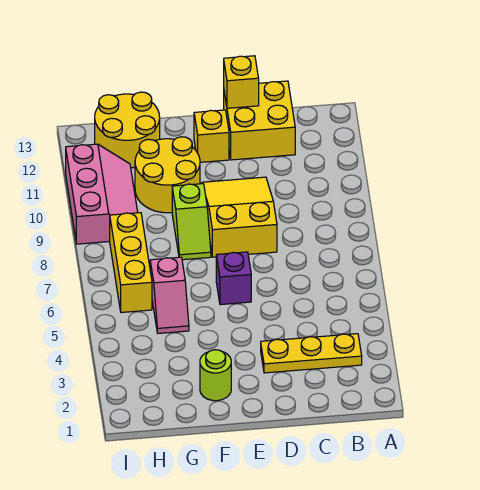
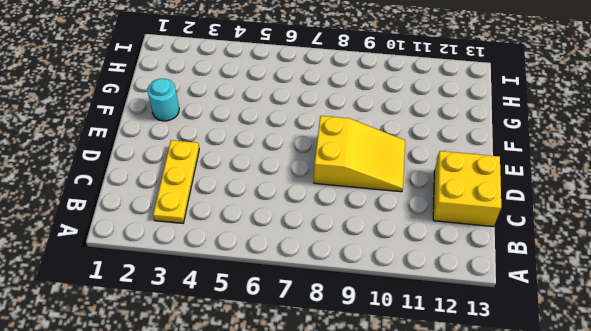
cyan 1x1 round brick [148,79,179,121] -> lime 1x1 round brick [200,350,231,401]
none -> purple 1x1 brick [216,252,251,305]
none -> yellow 1x1 brick [194,110,229,162]
none -> lime 1x2 slope [172,184,211,260]

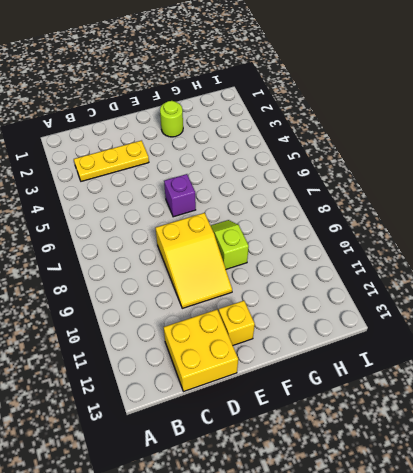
none -> yellow 2x2 round brick [135,137,200,213]
none -> pink 1x2 slope [150,257,189,333]
none -> yellow 2x2 round brick [95,92,160,168]

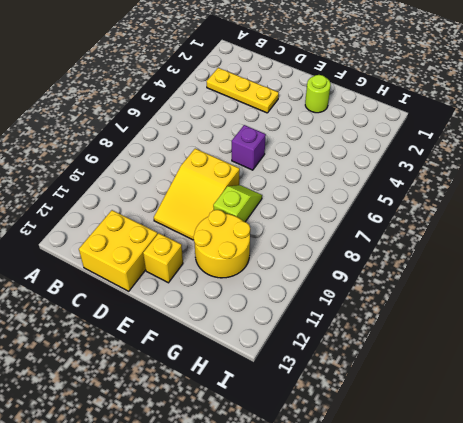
none -> pink 1x2 slope [150,257,189,333]
none -> yellow 2x2 round brick [95,92,160,168]
none -> yellow 1x3 brick [110,213,152,312]

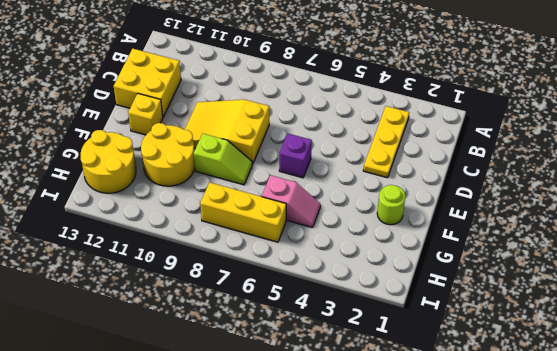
none -> pink 2x3 slope [66,144,138,244]
none -> yellow 1x1 brick [224,56,259,108]

